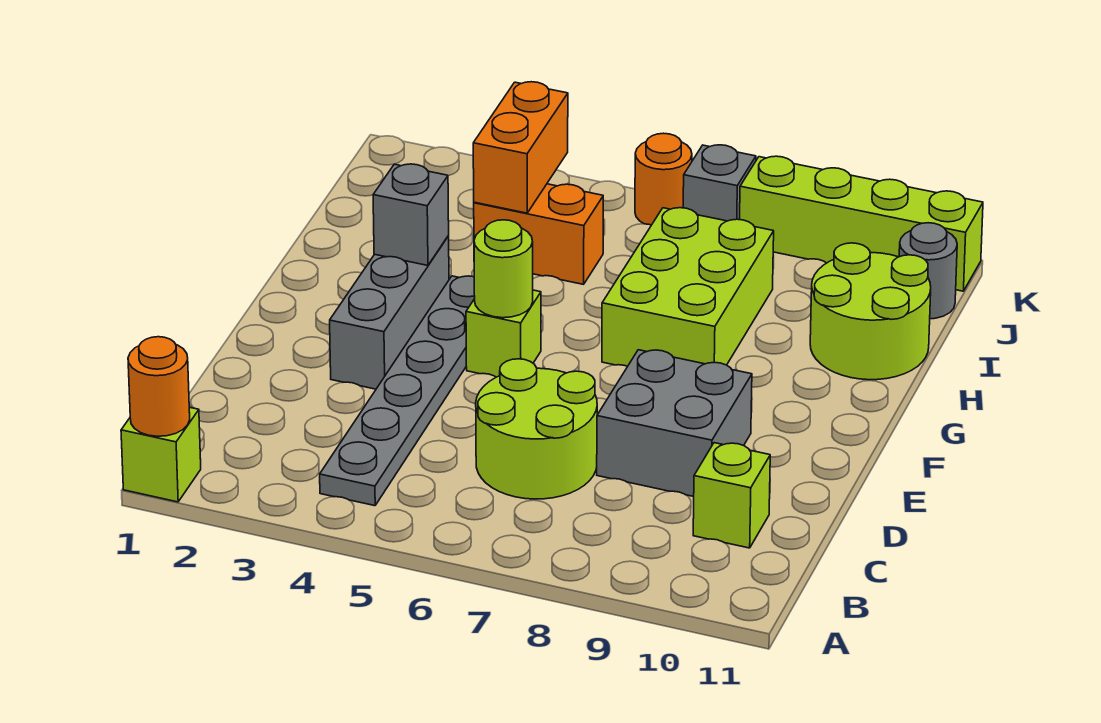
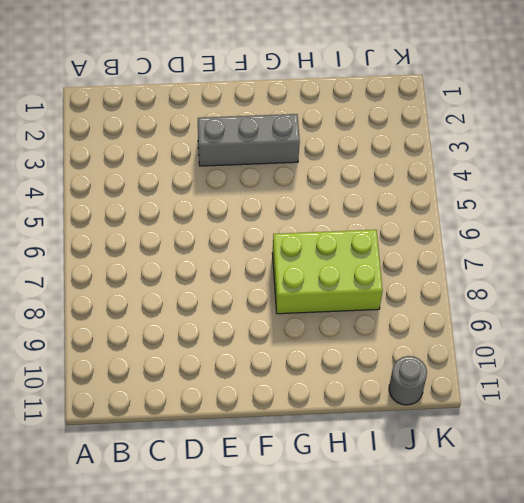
none -> lime 1x1 brick [121,407,201,502]
none -> grey 1x6 plate [320,276,475,506]
none -> lime 2x2 round brick [476,359,597,499]

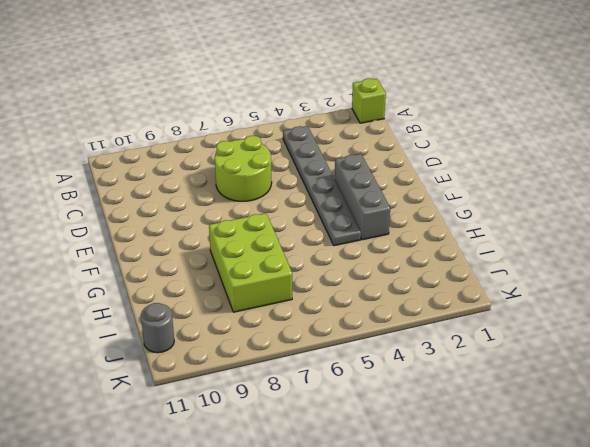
none -> lime 1x1 brick [693,443,770,548]
none -> grey 2x2 brick [597,350,752,497]
none -> lime 1x1 brick [466,290,541,377]

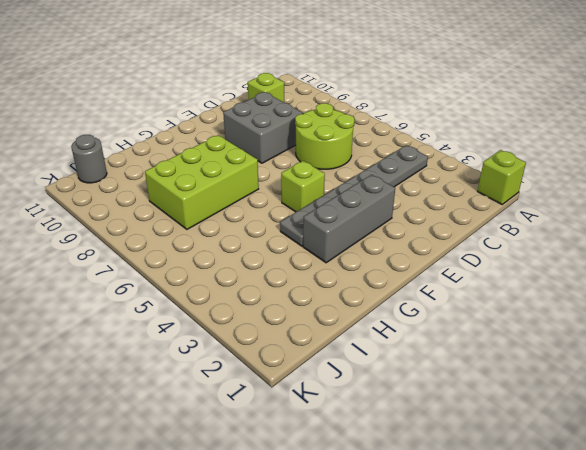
none -> lime 2x2 round brick [810,243,931,380]
none -> orange 1x2 brick [474,184,603,284]
none -> orange 1x1 round brick [635,133,692,225]

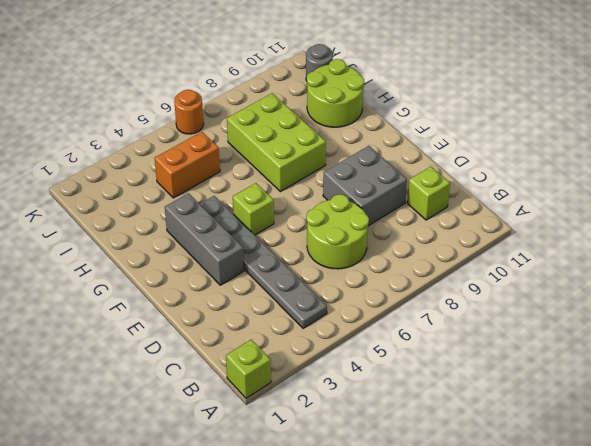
none -> grey 1x1 brick [683,145,756,221]
none -> lime 1x4 brick [740,156,983,291]
none -> orange 1x1 round brick [128,337,190,436]

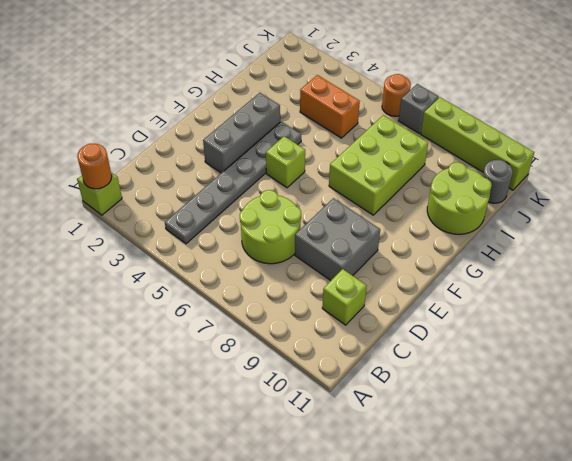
none -> lime 1x1 round brick [474,220,533,318]
none -> grey 1x1 brick [373,164,449,266]
none -> orange 1x2 brick [473,82,568,213]

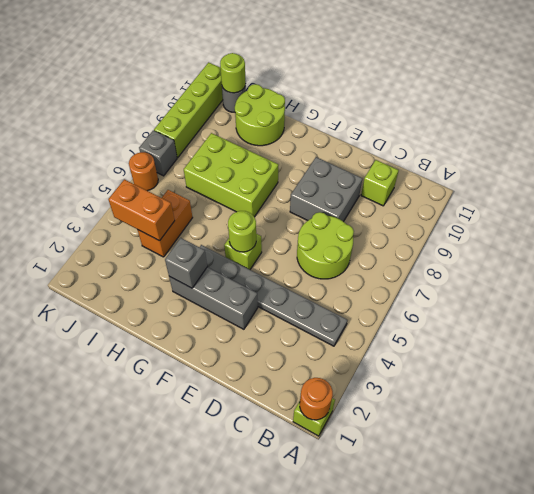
lime 1x1 round brick [220,53,246,93] -> none

